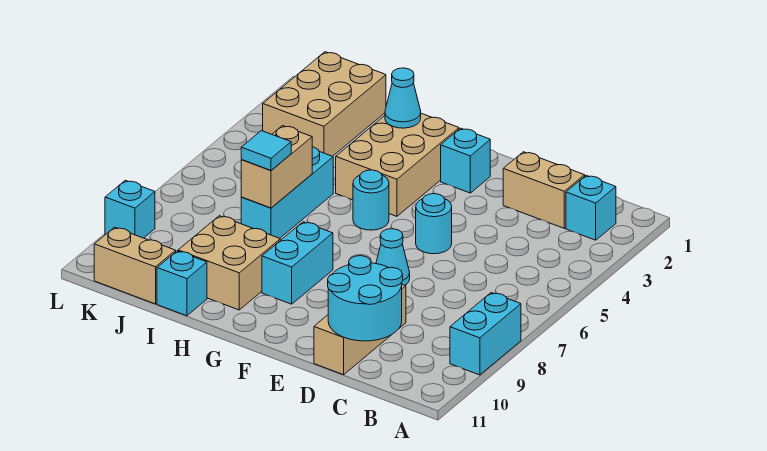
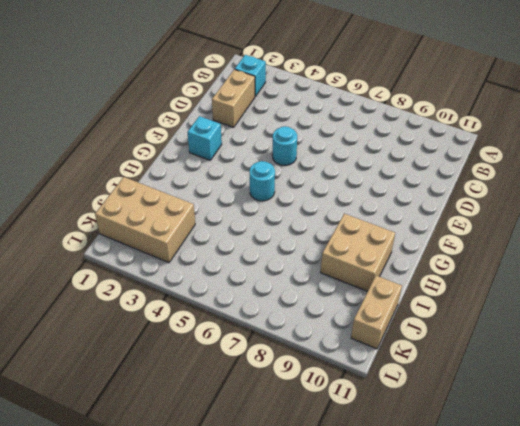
none -> cyan 1x2 brick [450,293,521,375]
none -> tan 1x3 brick [314,285,406,375]
none -> cyan 1x1 cone [376,229,410,285]

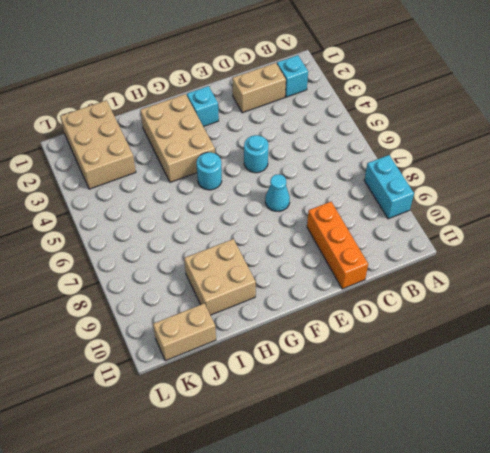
orange 1x3 brick [307,202,368,289] -> tan 1x3 brick [314,285,406,375]
none -> cyan 1x2 brick [262,222,333,304]
none -> cyan 1x3 brick [241,147,333,238]
none -> cyan 1x1 brick [157,251,207,316]

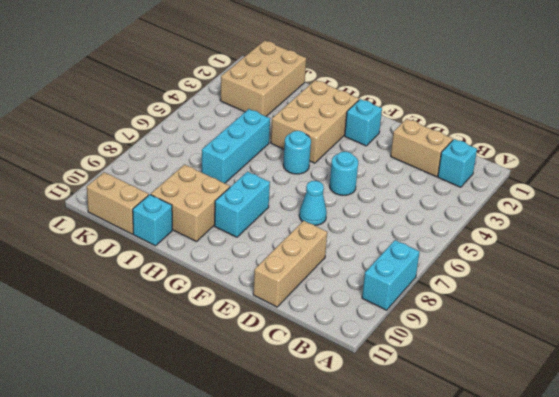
none -> cyan 1x1 brick [105,180,155,238]
none -> cyan 2x2 round brick [328,256,403,341]
none -> cyan 1x1 cone [385,68,421,128]

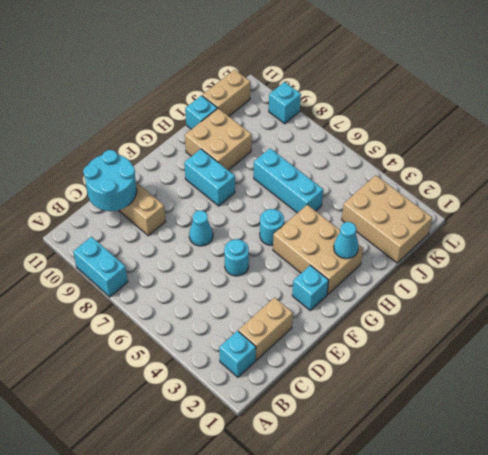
none -> tan 1x2 brick [241,126,312,208]
none -> cyan 1x1 tile [241,131,291,170]

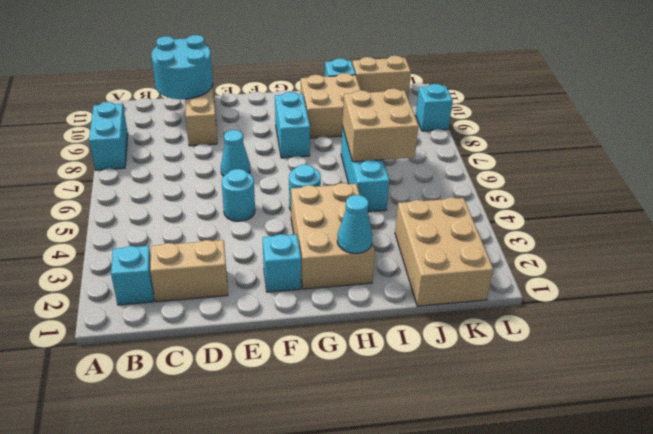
tan 2x2 brick [342,89,419,162] -> tan 1x2 brick [241,126,312,208]
none -> cyan 1x1 tile [241,131,291,170]

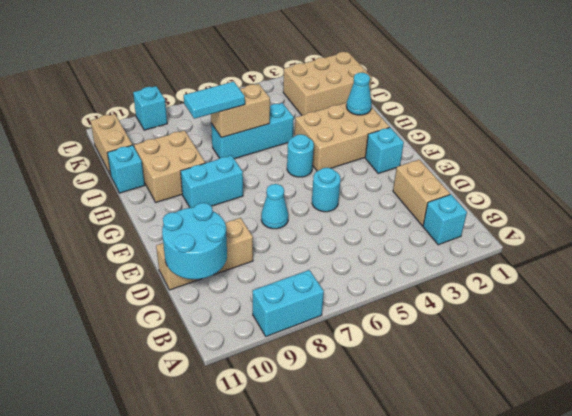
cyan 1x2 tile [184,82,245,119] -> cyan 1x1 tile [241,131,291,170]

